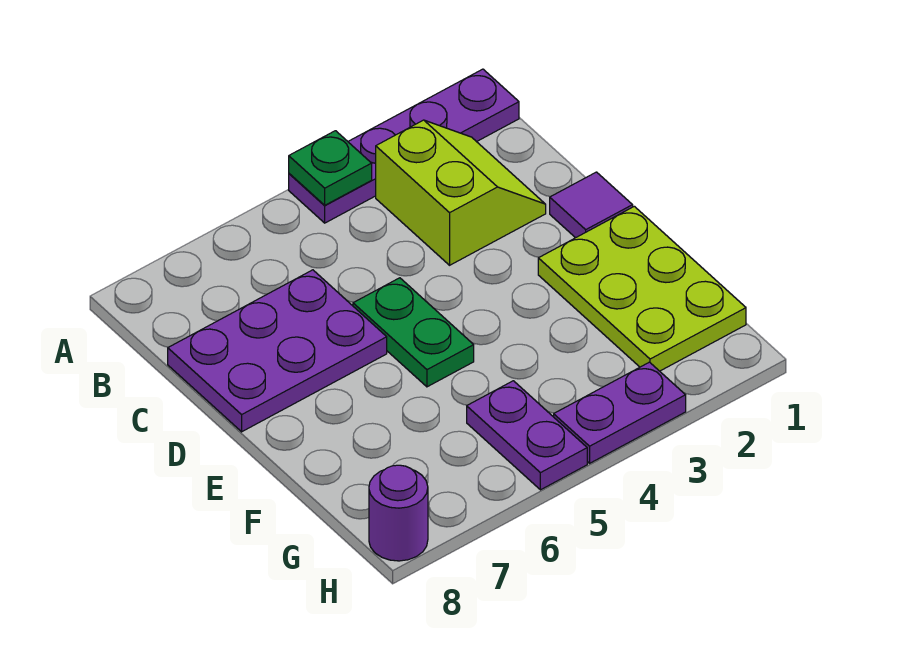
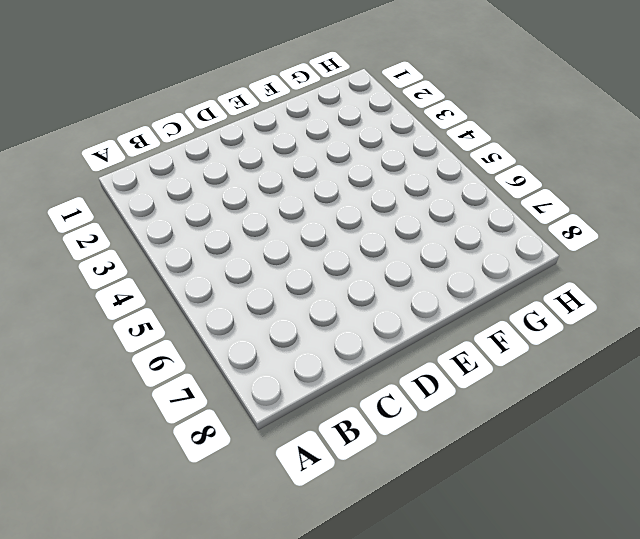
none -> purple 1x4 plate [289,69,519,223]
none -> lime 2x2 slope [376,120,546,265]

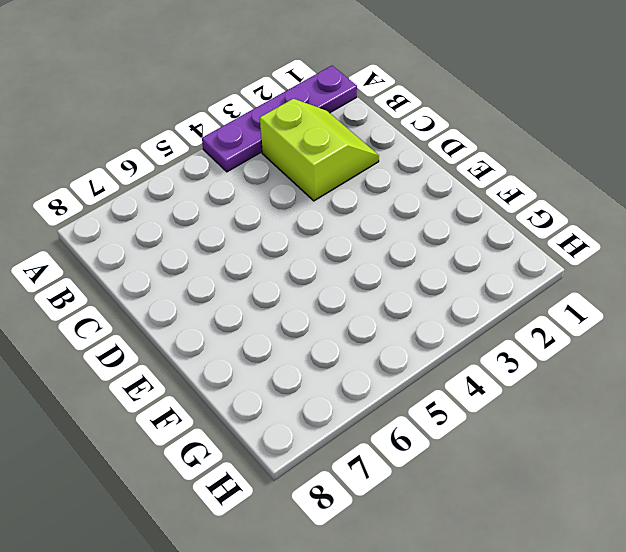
none -> purple 2x3 plate [168,270,387,432]
none -> purple 1x1 tile [550,172,633,238]

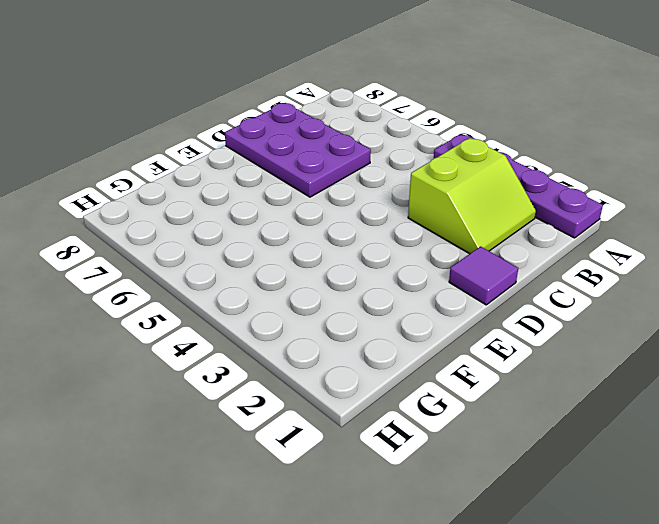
none -> green 1x2 plate [353,278,474,387]
none -> lime 2x3 plate [538,206,746,371]

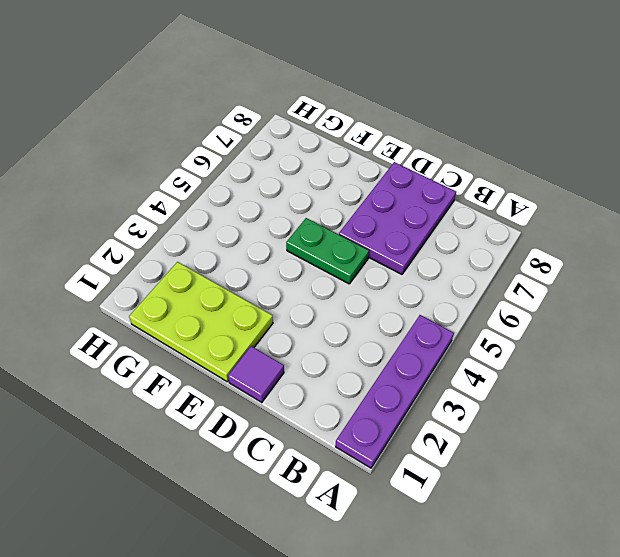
none -> lime 2x2 slope [376,120,546,265]
none -> purple 1x2 plate [467,381,587,490]

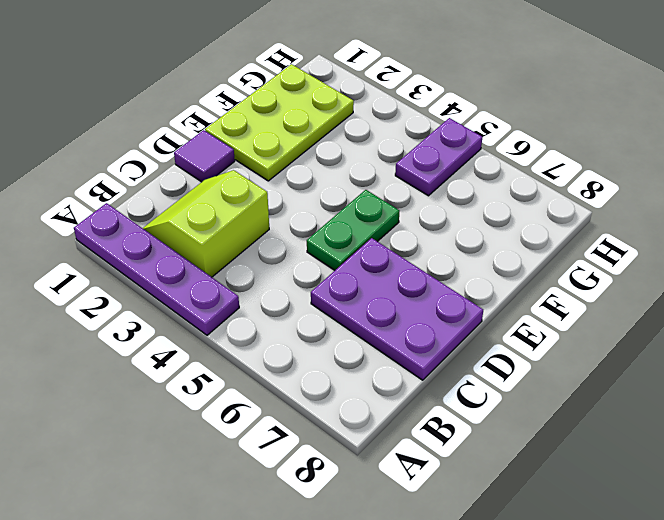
none -> purple 1x2 plate [554,362,686,463]
none -> purple 1x1 round brick [369,465,428,561]

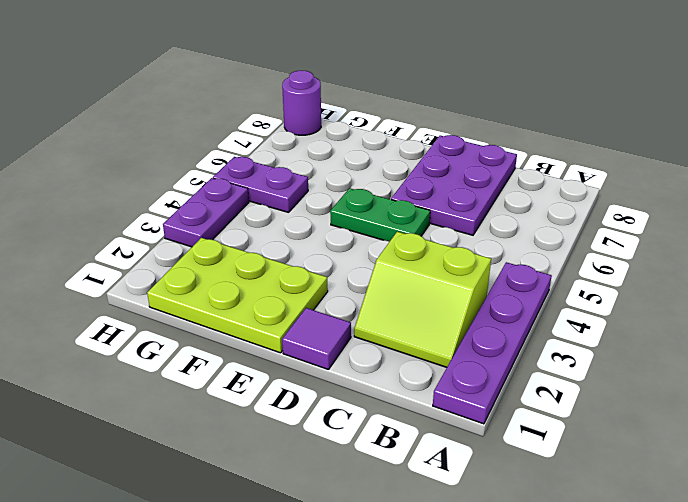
none -> green 1x1 plate [289,131,372,205]

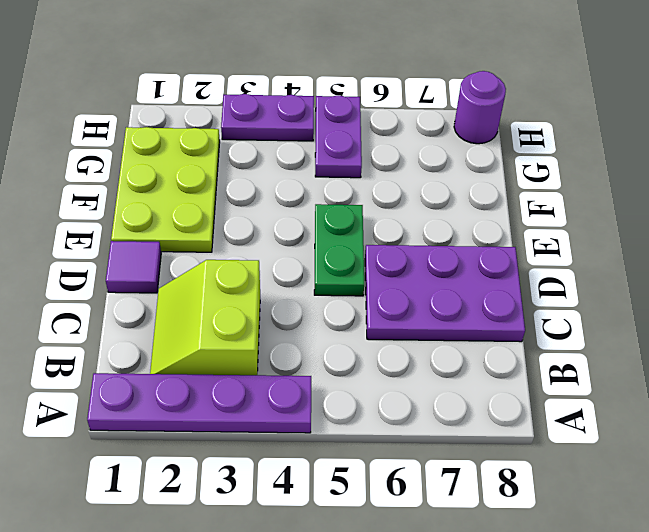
none -> green 1x1 plate [289,131,372,205]

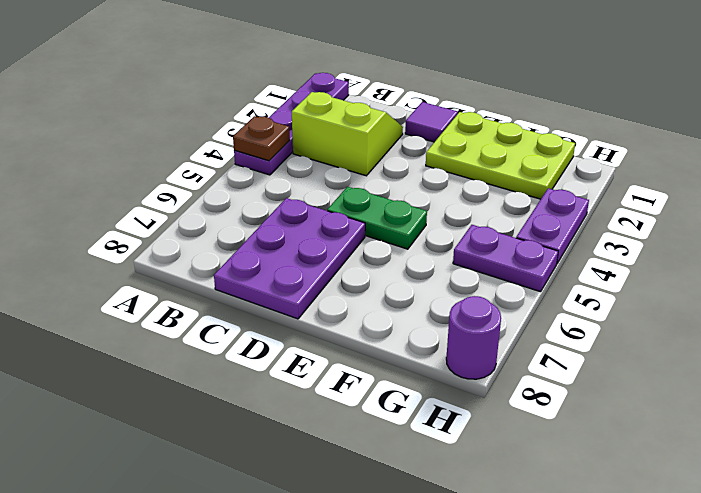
brown 1x1 plate [233,116,290,161] -> green 1x1 plate [289,131,372,205]

